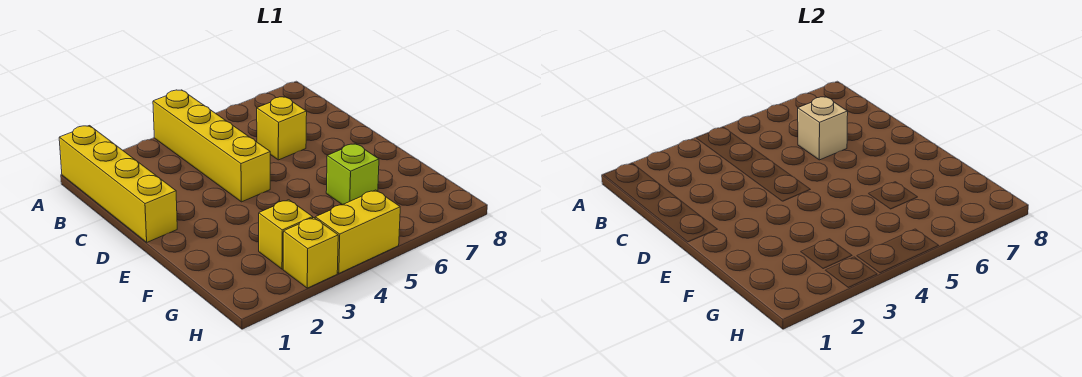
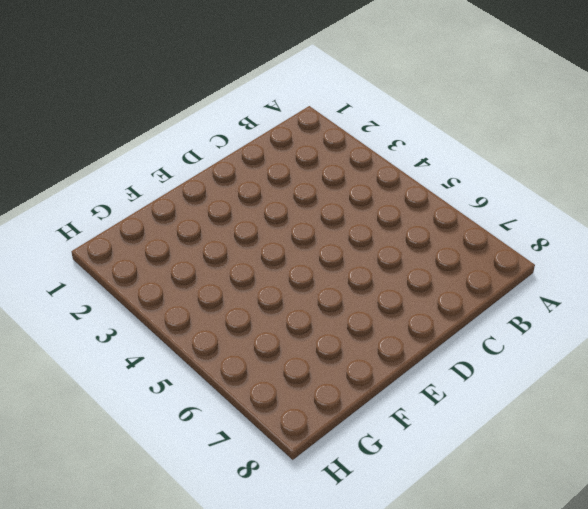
none -> yellow 1x4 brick [59,126,177,242]
none -> yellow 1x4 brick [153,90,270,202]

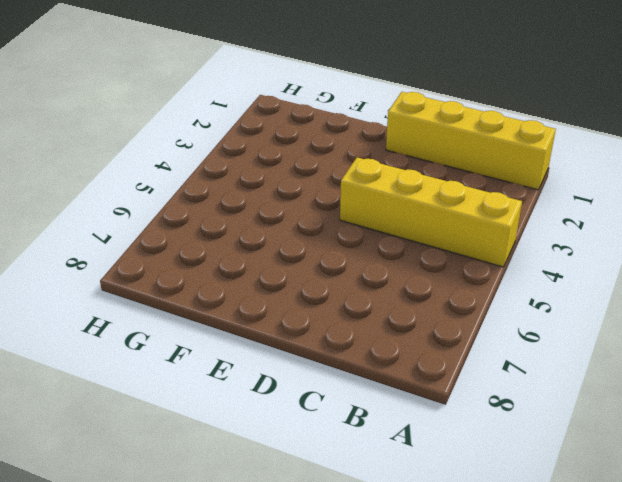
none -> yellow 1x1 brick [257,97,307,160]
none -> lime 1x1 brick [326,144,379,205]

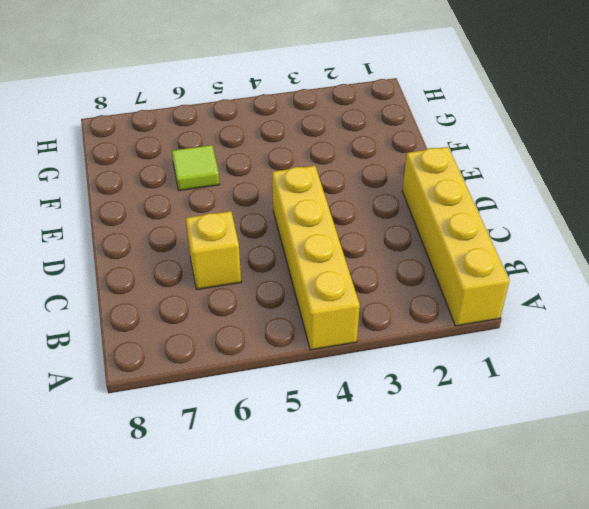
lime 1x1 tile [172,145,220,191] -> lime 1x1 brick [326,144,379,205]
none -> yellow 1x1 brick [259,200,313,269]
none -> yellow 1x1 brick [283,218,338,288]

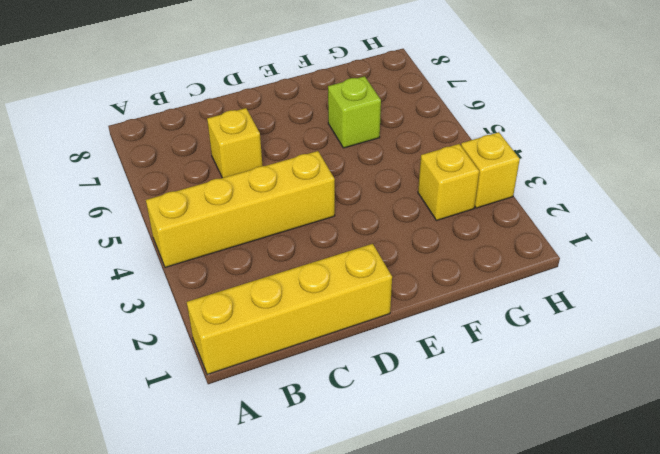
none -> yellow 1x2 brick [315,190,400,273]
none -> tan 1x1 brick [798,97,848,160]

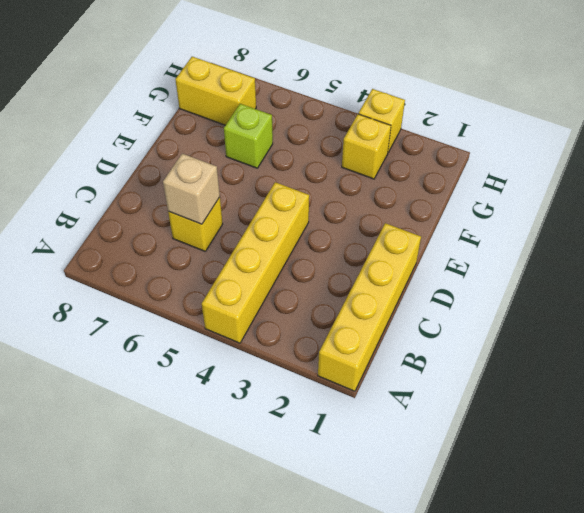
yellow 1x2 brick [175,57,256,125] -> yellow 1x2 brick moved to [315,190,400,273]

